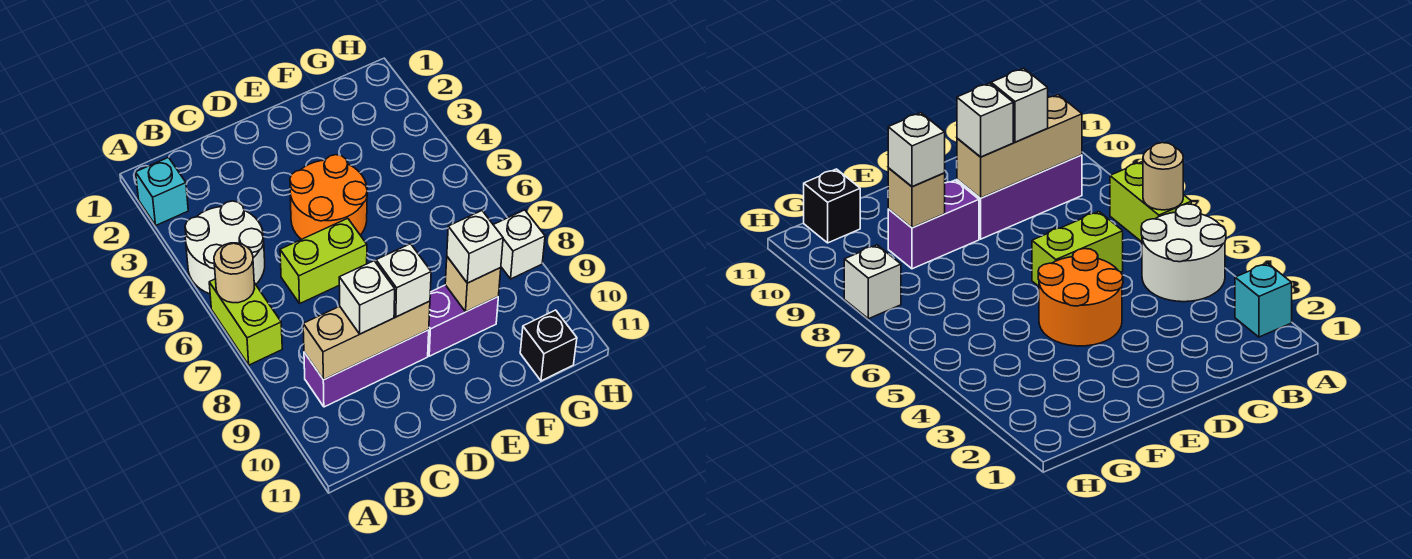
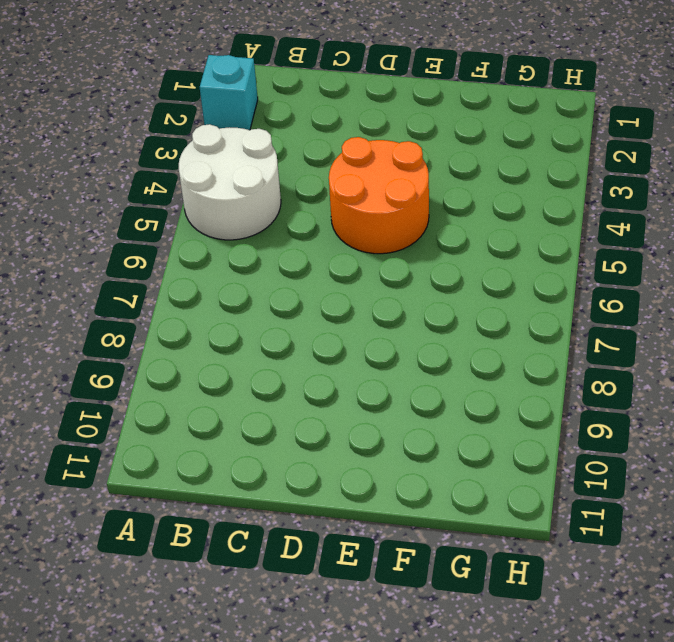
none -> lime 1x2 brick [209,279,282,365]
none -> purple 1x3 brick [304,330,429,407]
none -> lime 1x2 brick [280,218,367,303]

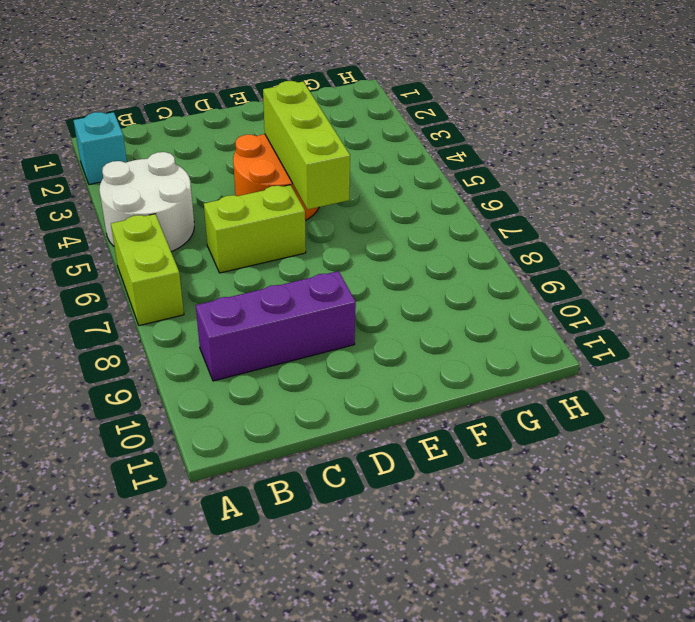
lime 1x3 brick [263,81,350,209] -> none
none -> purple 1x2 brick [428,285,498,356]
none -> black 1x1 brick [520,310,577,381]
none -> white 1x1 brick [494,210,545,279]

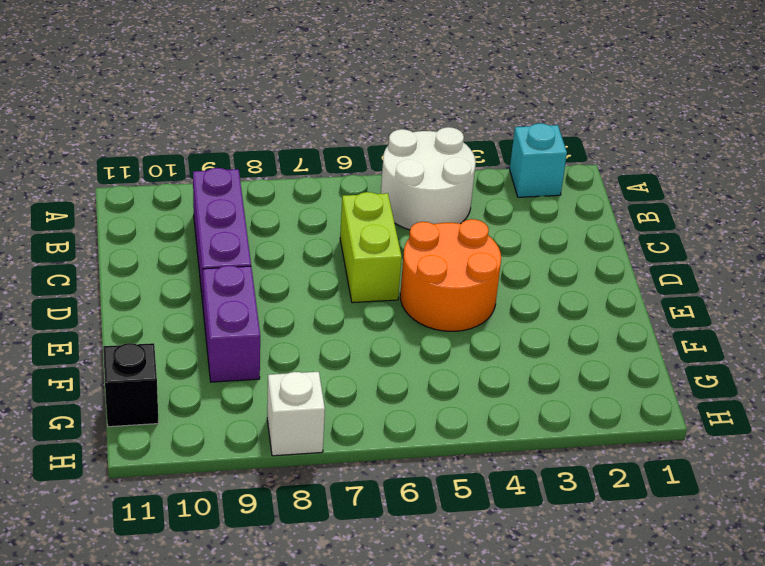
none -> lime 1x2 brick [209,279,282,365]
none -> tan 1x1 round brick [214,243,255,303]
none -> tan 1x3 brick [303,301,430,380]

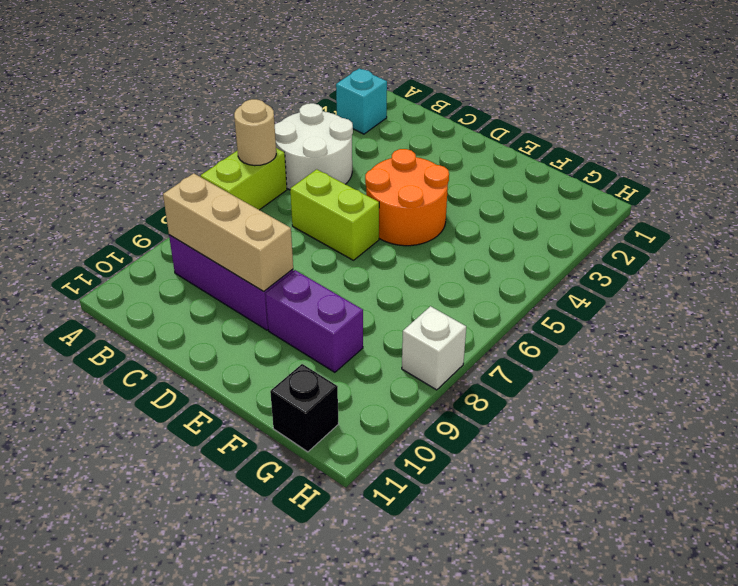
none -> tan 1x1 brick [445,257,501,312]
none -> white 1x1 brick [339,261,395,334]
none -> white 1x1 brick [376,244,431,317]

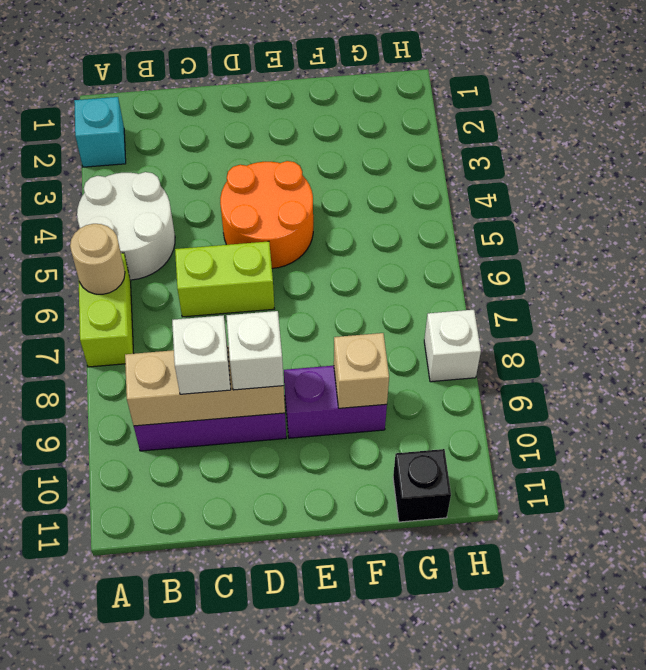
none -> white 1x1 brick [447,211,503,283]

